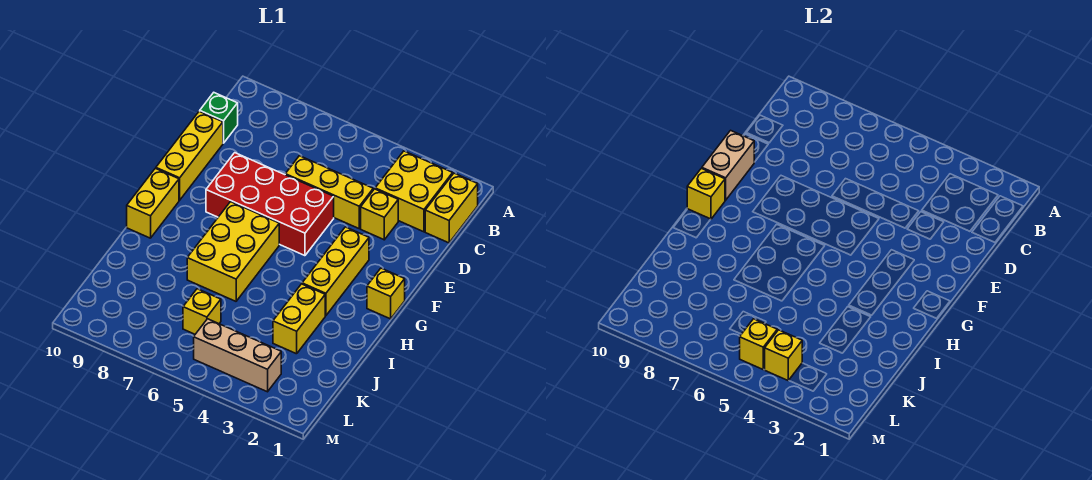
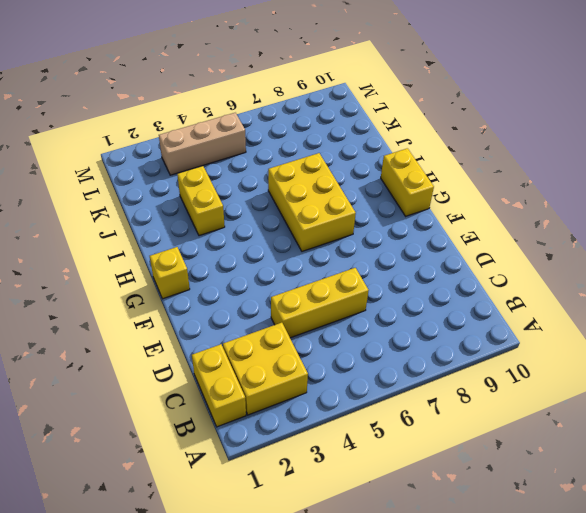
none -> green 1x1 brick [200,93,238,143]
none -> yellow 1x1 brick [361,189,398,240]
none -> yellow 1x3 brick [156,111,223,200]

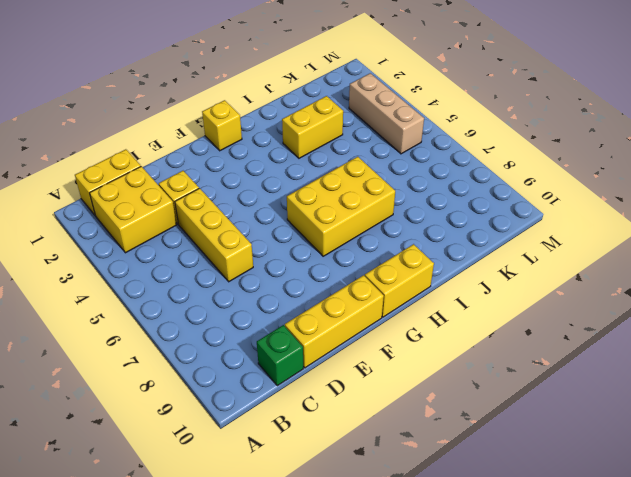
none -> red 2x4 brick [206,153,334,256]
none -> yellow 1x3 brick [302,227,369,316]
none -> yellow 1x1 brick [183,289,221,334]

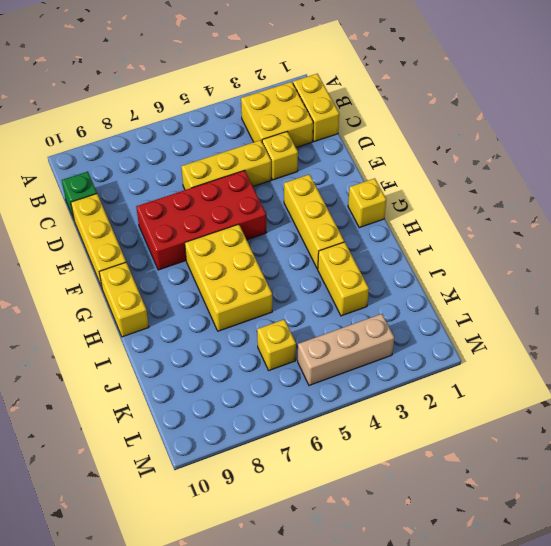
none -> tan 1x2 brick [702,130,754,200]
none -> yellow 1x1 brick [687,168,725,219]
none -> yellow 1x1 brick [765,330,802,381]

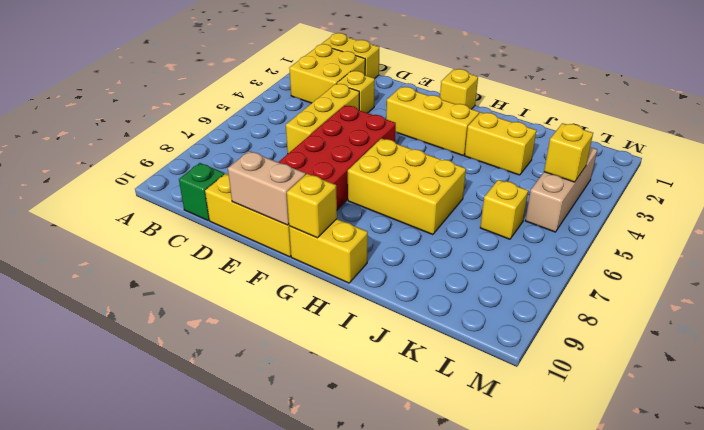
none -> yellow 1x1 brick [740,319,777,369]

